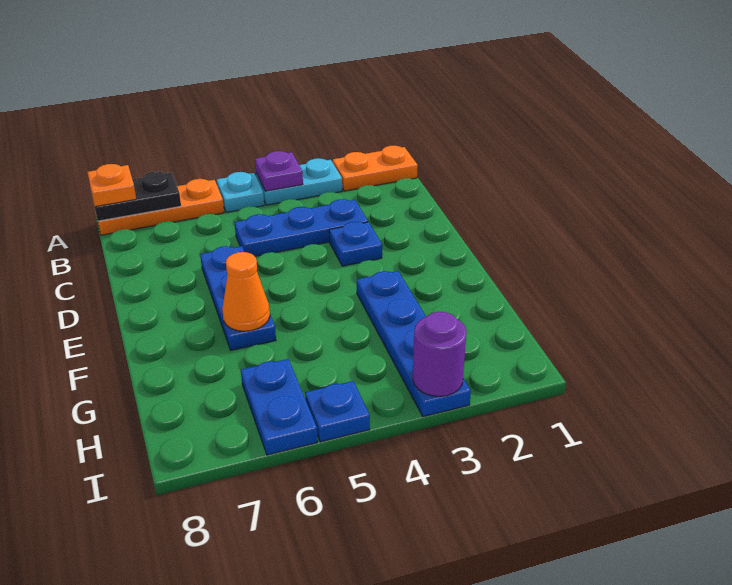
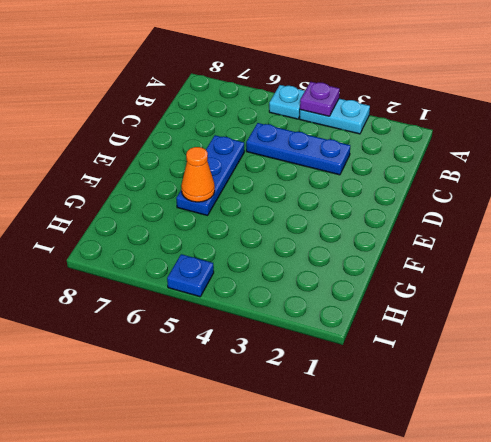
none -> orange 1x2 plate [333,146,418,191]
none -> orange 1x3 plate [97,179,224,235]
none -> blue 1x1 plate [329,222,382,266]

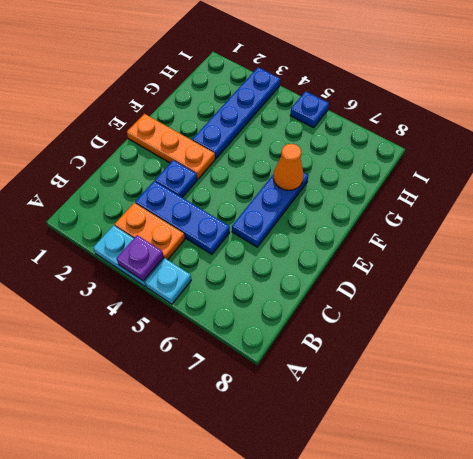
orange 1x2 plate [115,203,185,260] -> orange 1x2 plate moved to [333,146,418,191]
orange 1x3 plate [127,114,215,179] -> orange 1x3 plate moved to [97,179,224,235]
none -> blue 1x2 plate [241,359,318,455]
none -> black 1x2 plate [93,171,181,221]
none -> purple 1x1 round brick [413,312,467,396]

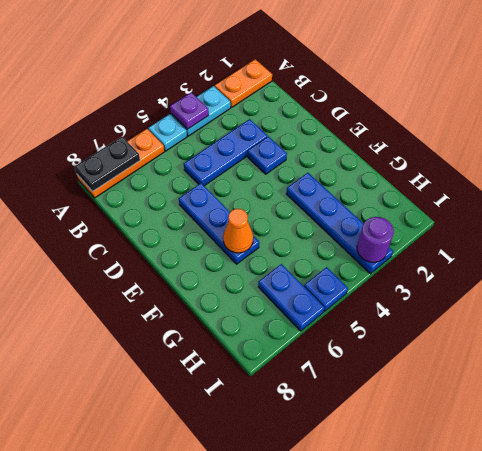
none -> orange 1x1 plate [87,164,136,207]

